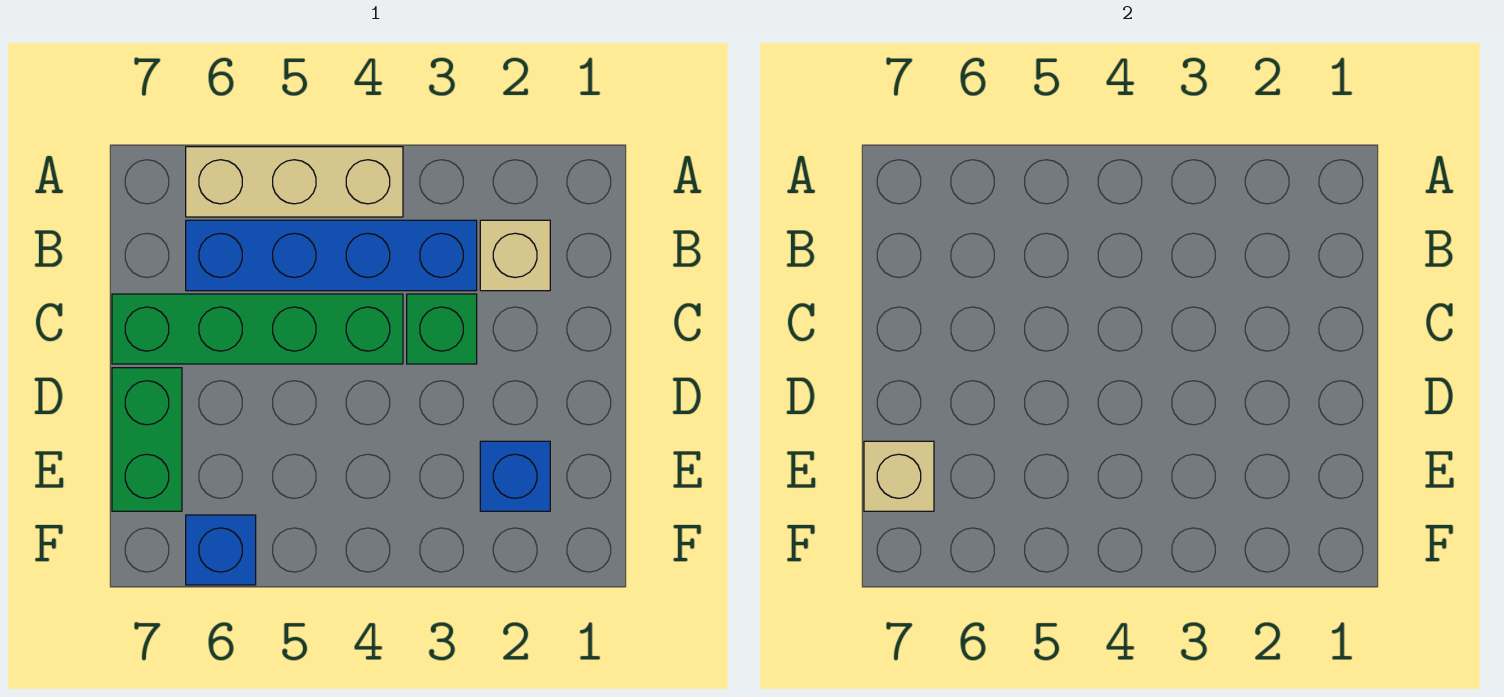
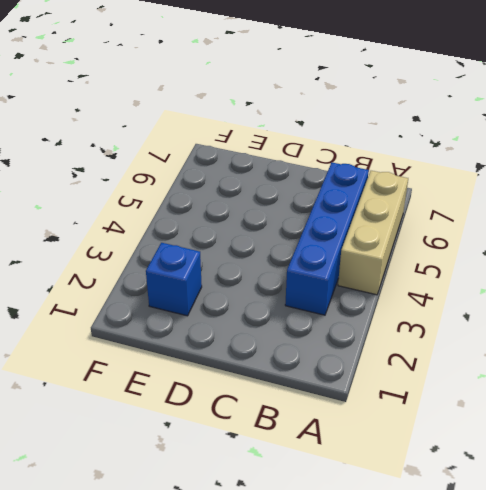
none -> tan 1x1 brick [480,220,550,291]
none -> green 1x1 brick [407,294,477,364]

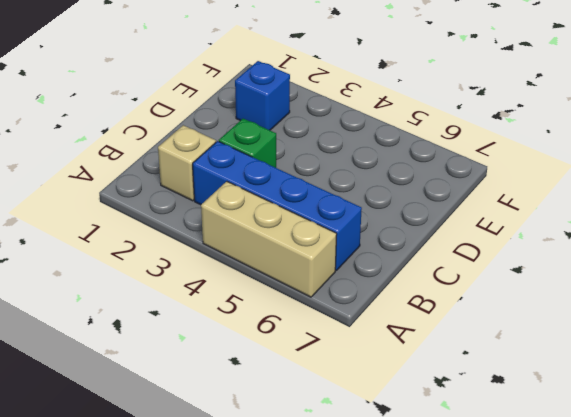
none -> green 1x4 brick [112,294,403,364]
none -> green 1x2 brick [112,368,182,511]

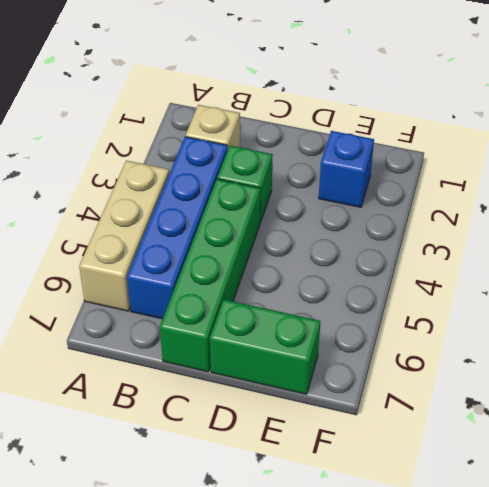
none -> blue 1x1 brick [186,515,256,585]
none -> tan 1x1 brick [864,441,934,511]

